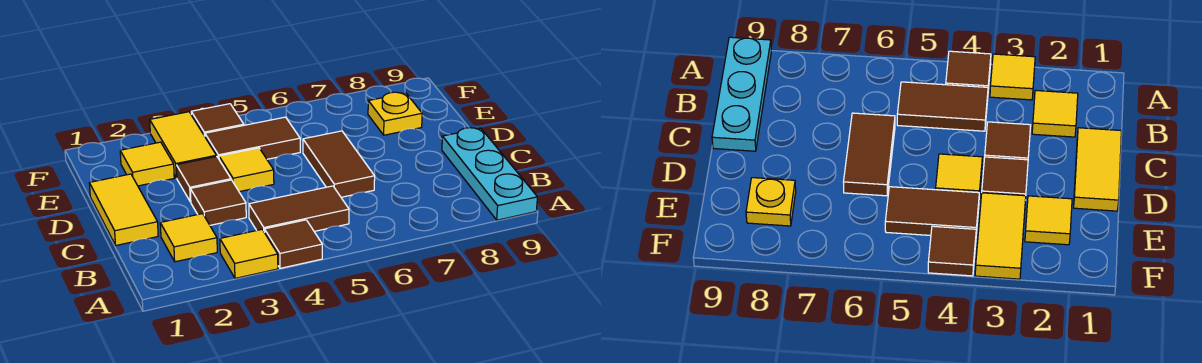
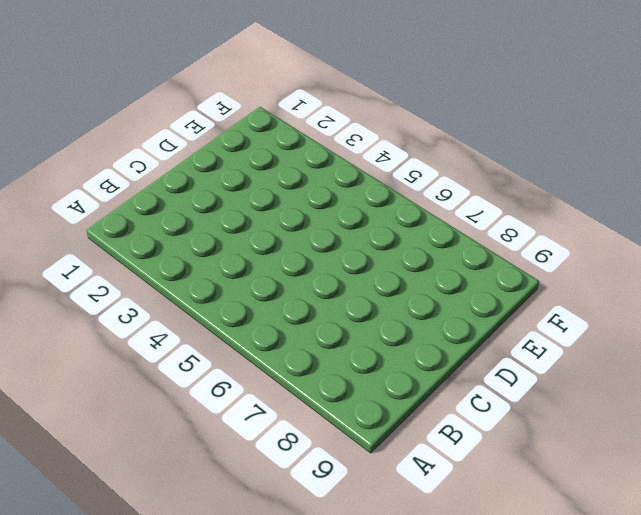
none -> yellow 1x1 tile [220,229,278,278]
none -> brown 1x1 tile [265,220,322,268]
none -> cyan 1x3 plate [442,128,537,220]

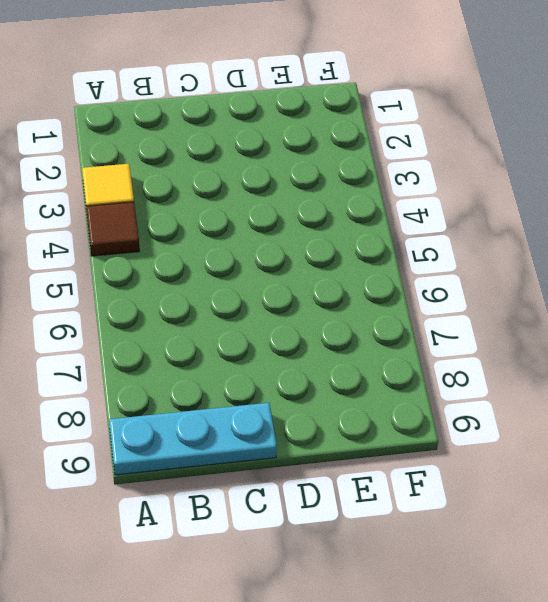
none -> yellow 1x1 tile [160,214,217,262]
none -> brown 1x2 tile [249,186,349,233]
none -> yellow 1x2 tile [89,174,158,245]

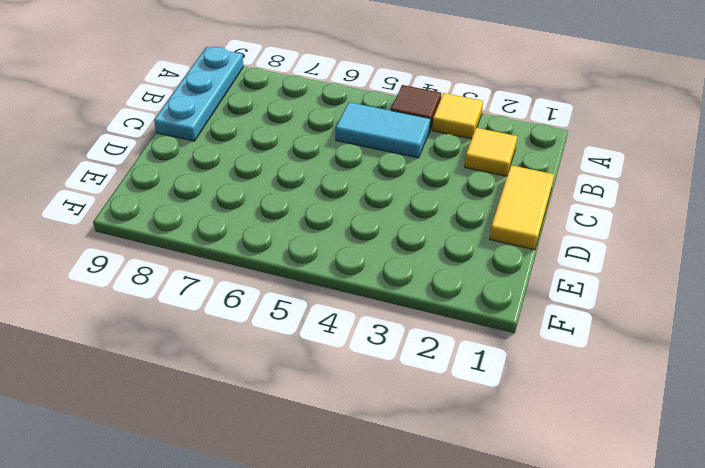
cyan 1x2 tile [336,102,430,158] -> brown 1x2 tile [249,186,349,233]
none -> brown 1x1 tile [190,180,246,225]
none -> brown 1x2 tile [303,131,375,197]
none -> brown 1x1 tile [176,156,231,202]

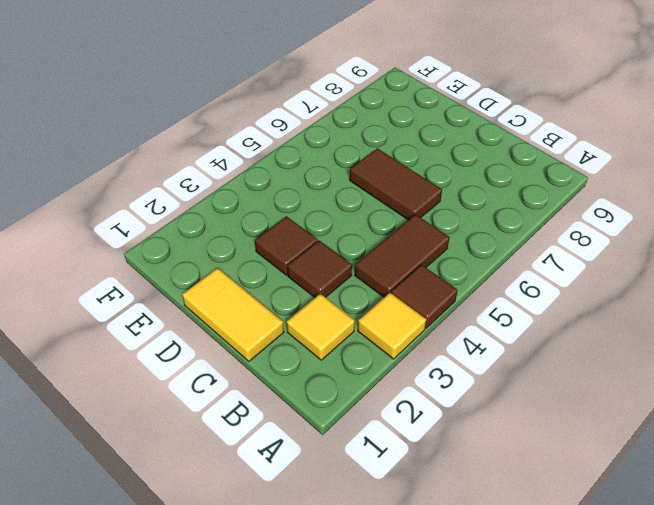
none -> cyan 1x3 plate [442,128,537,220]
none -> yellow 1x1 tile [219,148,274,192]
none -> yellow 1x1 tile [120,142,174,186]

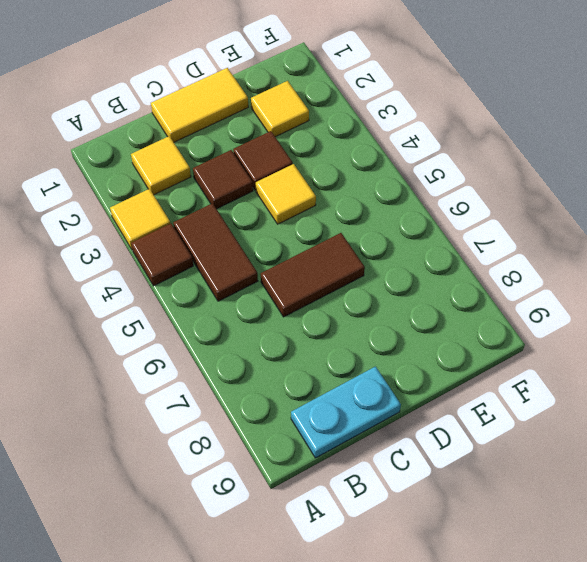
cyan 1x2 plate [291,367,401,458] -> cyan 1x3 plate [442,128,537,220]
none -> yellow 1x2 tile [150,112,216,178]
none -> brown 1x2 tile [205,117,300,159]
none -> yellow 1x1 plate [368,92,422,135]

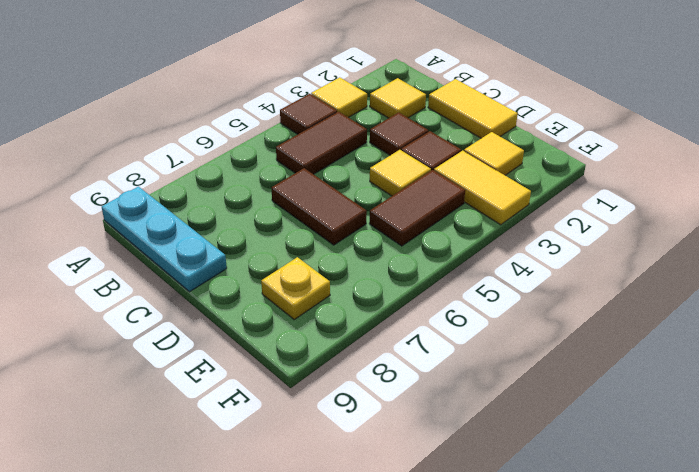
none -> brown 1x1 tile [191,104,244,136]

